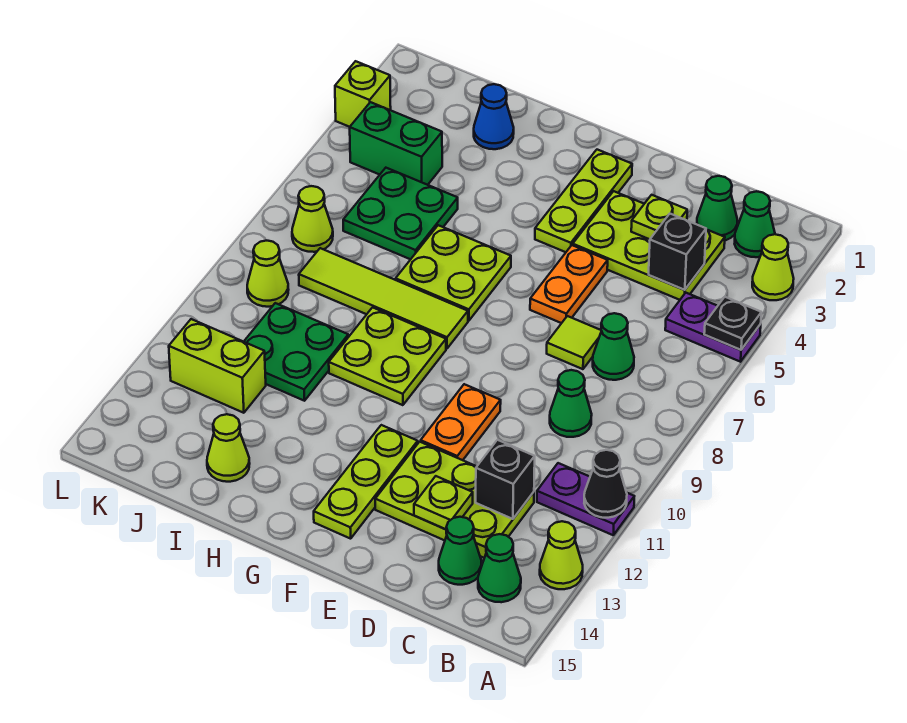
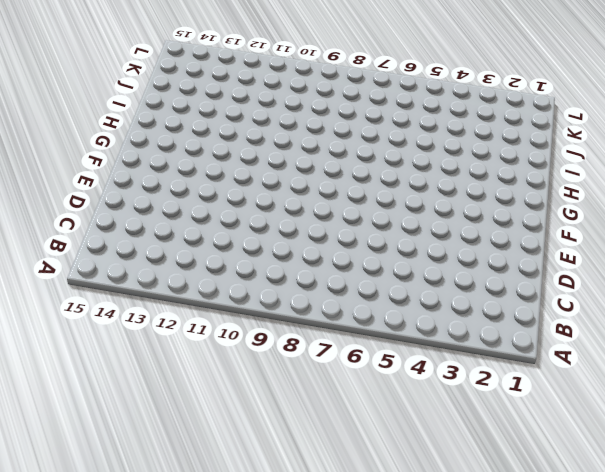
none -> lime 1x1 cone [752,234,794,300]
none -> purple 1x2 plate [665,293,761,362]
none -> purple 1x2 plate [537,463,634,535]
none -> lime 1x1 cone [540,521,583,589]

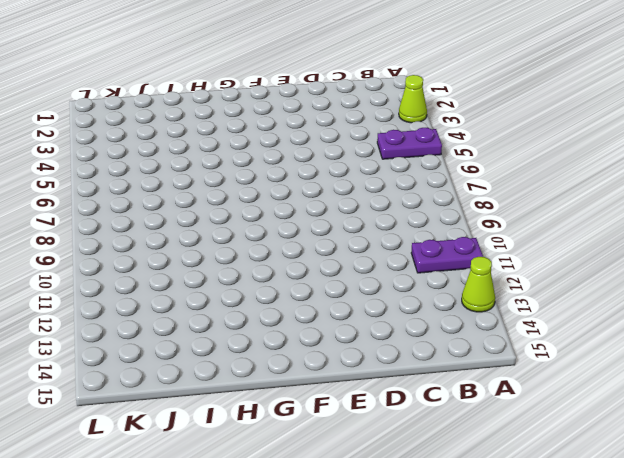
none -> green 1x1 cone [735,191,775,257]
none -> green 1x1 cone [478,534,521,602]
none -> green 1x1 cone [697,176,737,240]
none -> lime 2x3 plate [573,191,725,300]

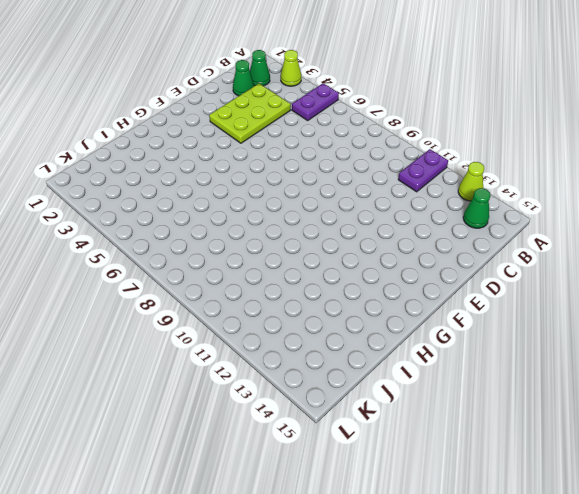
none -> green 1x1 cone [593,313,634,380]
none -> green 1x1 cone [550,370,592,437]
none -> lime 2x3 plate [375,442,534,558]
none -> green 1x1 cone [439,517,481,585]

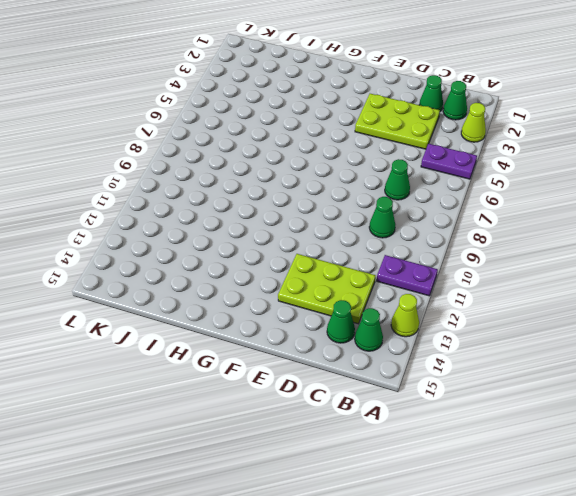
none -> lime 1x1 tile [547,316,601,369]
none -> orange 1x2 plate [530,245,608,323]
none -> orange 1x2 plate [421,384,501,460]
none -> lime 1x3 plate [535,150,632,252]

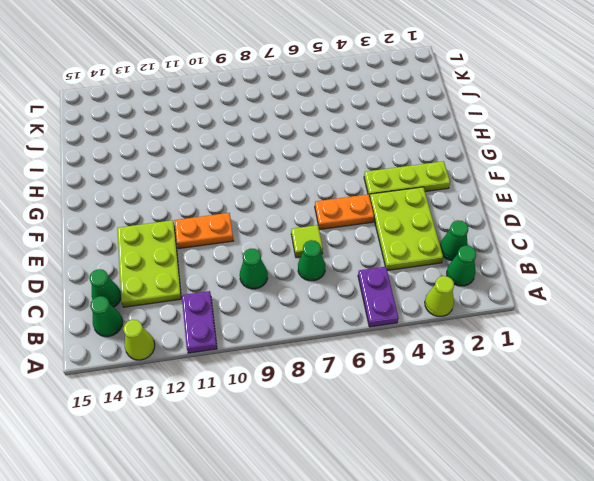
none -> lime 1x3 plate [314,425,418,539]
none -> lime 2x2 plate [396,225,511,321]
none -> lime 1x4 tile [299,248,468,349]
none -> lime 2x2 plate [329,307,446,405]

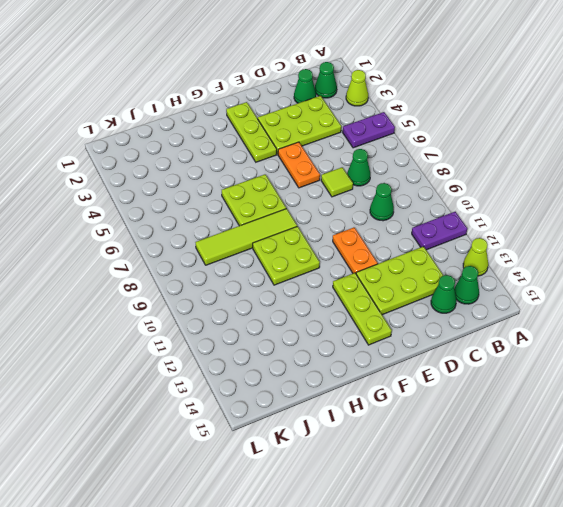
none -> blue 1x1 cone [474,84,514,149]
none -> green 2x2 plate [343,168,458,259]
none -> green 2x2 plate [244,303,348,401]
none -> lime 1x1 cone [207,414,250,482]

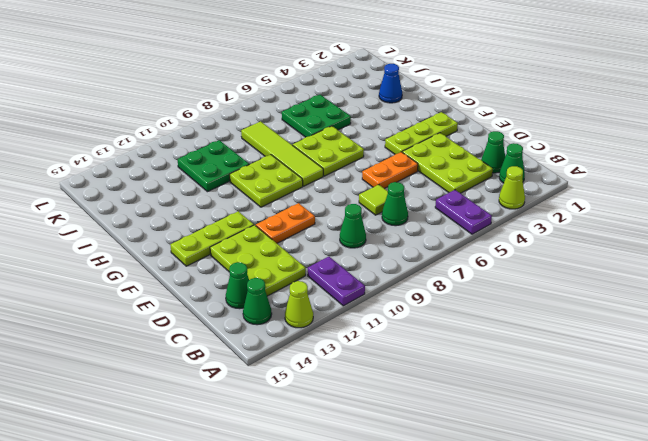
none -> lime 1x1 cone [207,414,250,482]
none -> green 1x2 brick [350,102,442,185]
none -> lime 1x2 brick [169,319,266,413]
none -> lime 1x1 cone [292,186,333,252]

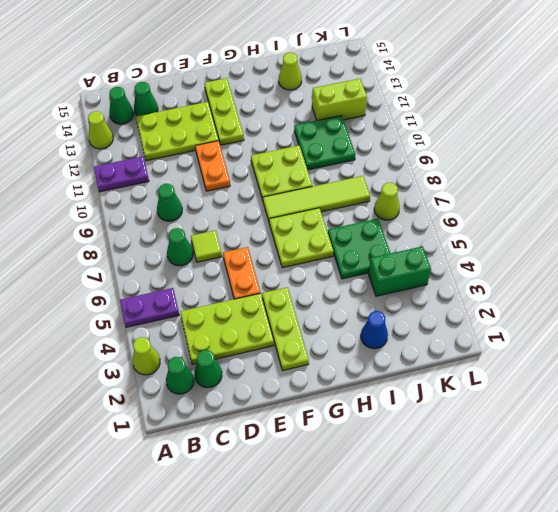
none -> lime 1x1 cone [247,241,289,307]
none -> lime 1x1 brick [335,61,391,127]
none -> black 1x1 plate [704,297,761,350]
none -> black 1x1 cone [584,450,627,518]

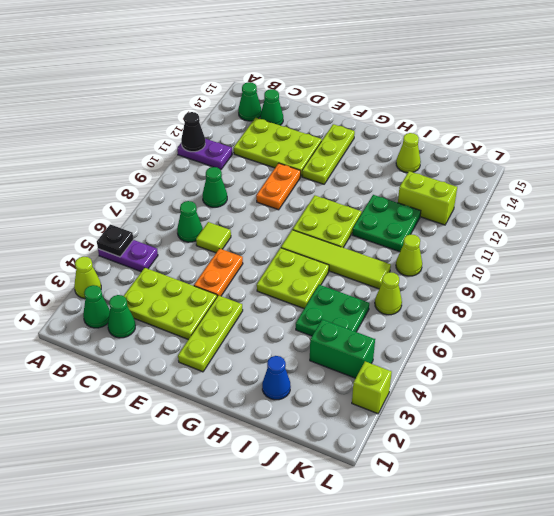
none -> lime 1x1 cone [540,521,583,589]
none -> black 1x1 brick [649,214,706,290]
none -> black 1x1 brick [476,440,535,519]
none -> lime 1x1 plate [631,195,687,239]

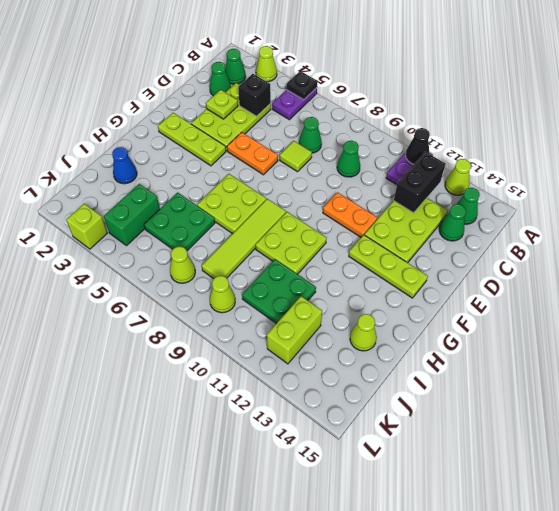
black 1x2 brick [394,152,445,213] -> black 1x1 brick [476,440,535,519]
none -> lime 1x1 plate [414,476,473,529]

